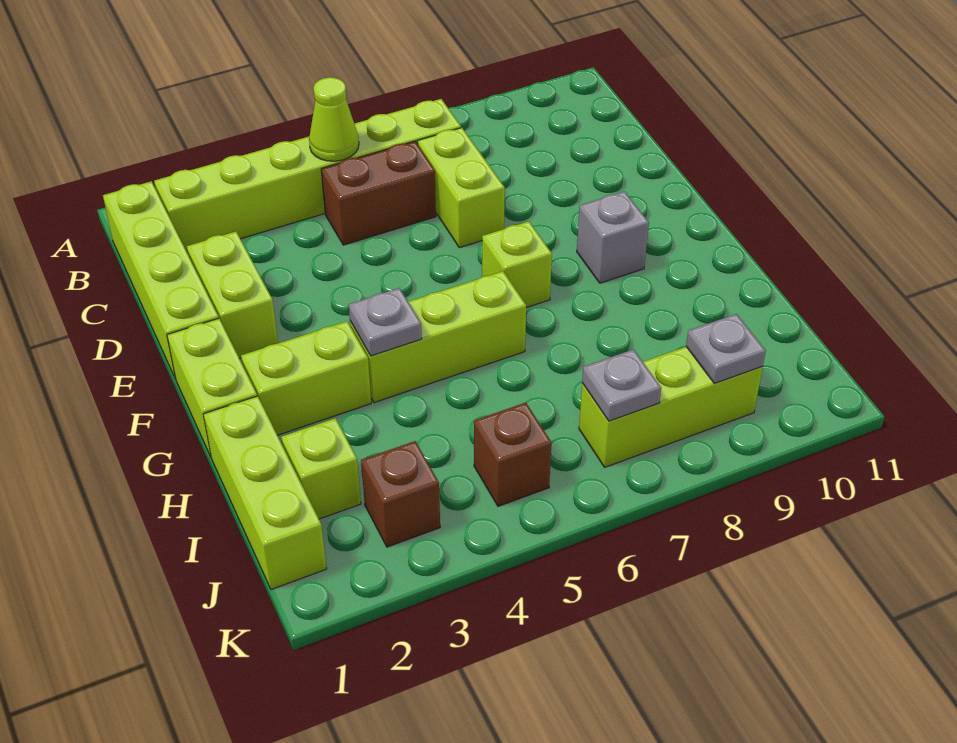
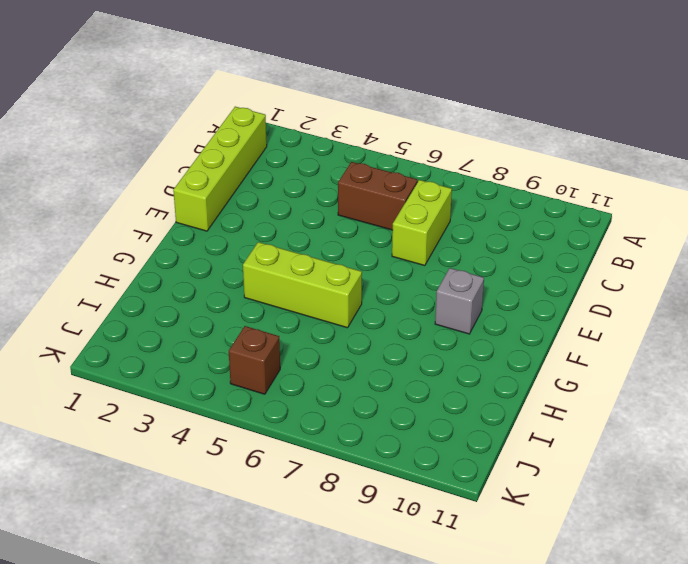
none -> lime 1x6 brick [154,99,461,254]
none -> lime 1x2 brick [187,232,278,358]
none -> lime 1x2 brick [167,318,257,456]

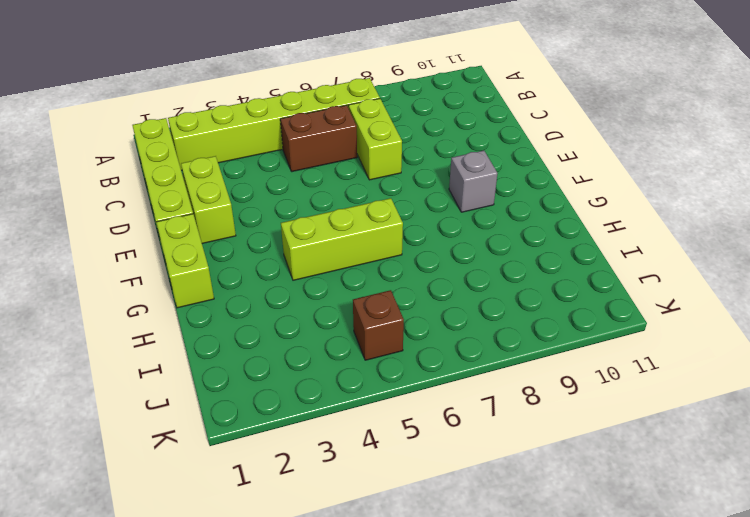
none -> lime 1x1 brick [482,221,552,308]
none -> lime 1x2 brick [241,321,371,435]
none -> lime 1x3 brick [203,396,327,589]

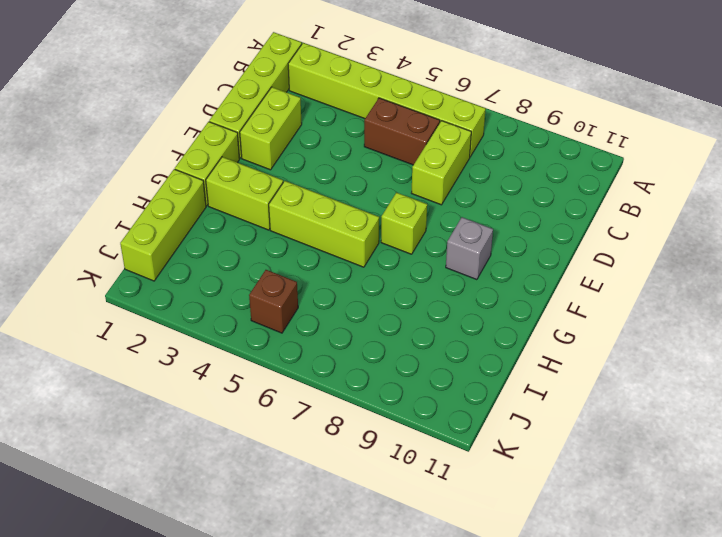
none -> lime 1x1 brick [281,418,361,519]
none -> brown 1x1 brick [361,441,440,547]
none -> lime 1x3 brick [579,347,763,467]

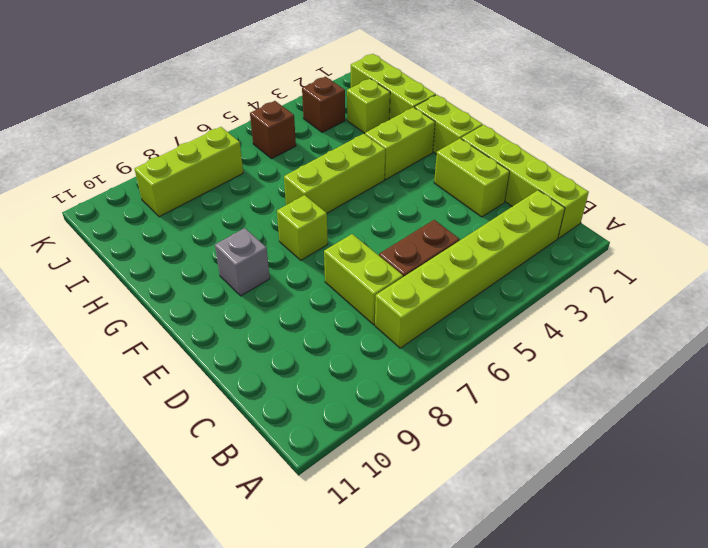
none -> lime 1x1 cone [309,77,359,161]
none -> grey 1x1 plate [349,288,422,356]
none -> grey 1x1 plate [582,349,661,421]

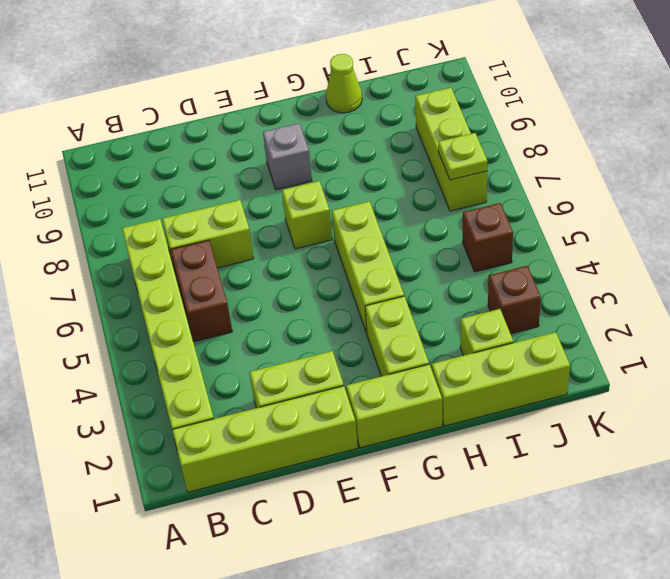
lime 1x1 cone [326,54,362,113] -> lime 1x1 cone moved to [309,77,359,161]
lime 1x1 plate [438,133,487,180] -> grey 1x1 plate [582,349,661,421]
none -> grey 1x1 plate [349,288,422,356]
none -> grey 1x1 plate [686,314,766,383]

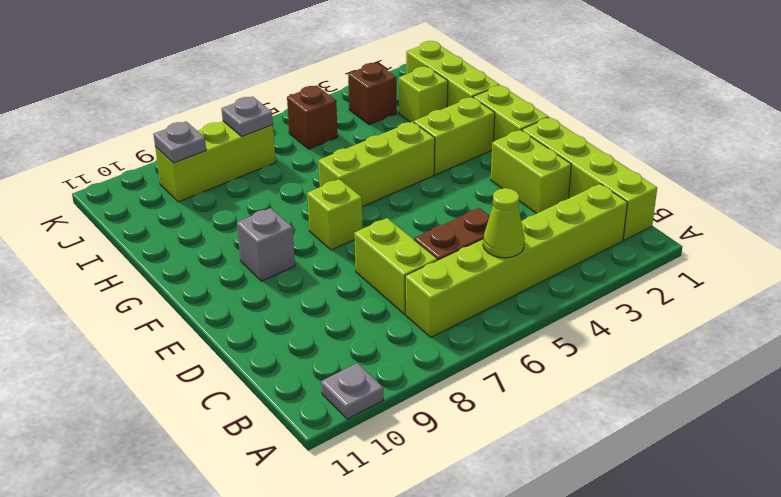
grey 1x1 plate [321,363,383,419] -> grey 1x1 plate moved to [349,288,422,356]

